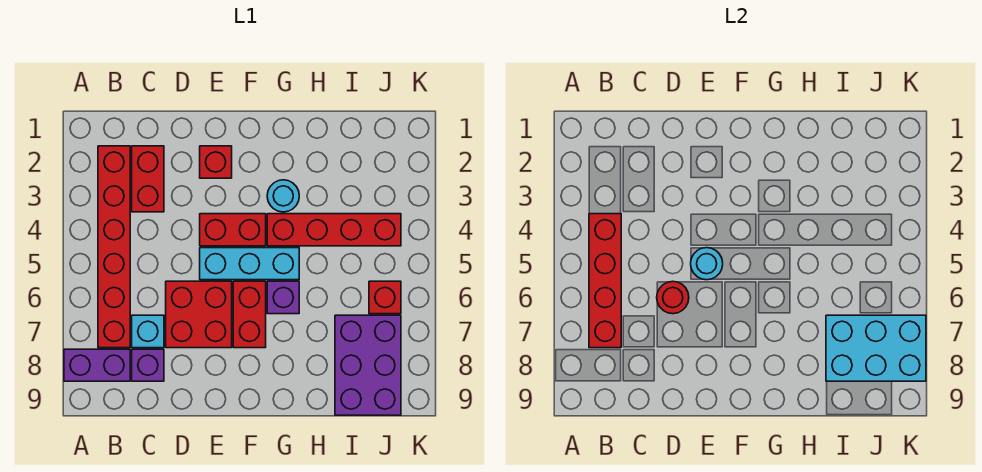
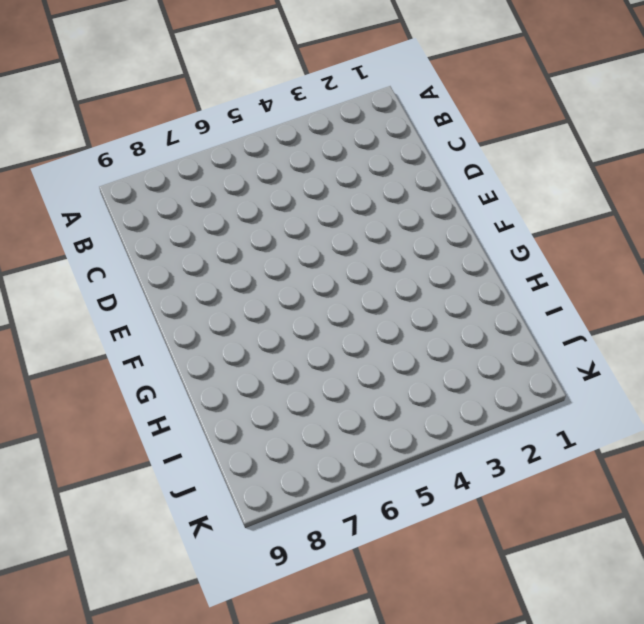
none -> purple 1x2 brick [64,349,130,381]
none -> red 1x6 brick [98,146,130,348]
none -> red 1x2 brick [132,146,164,212]

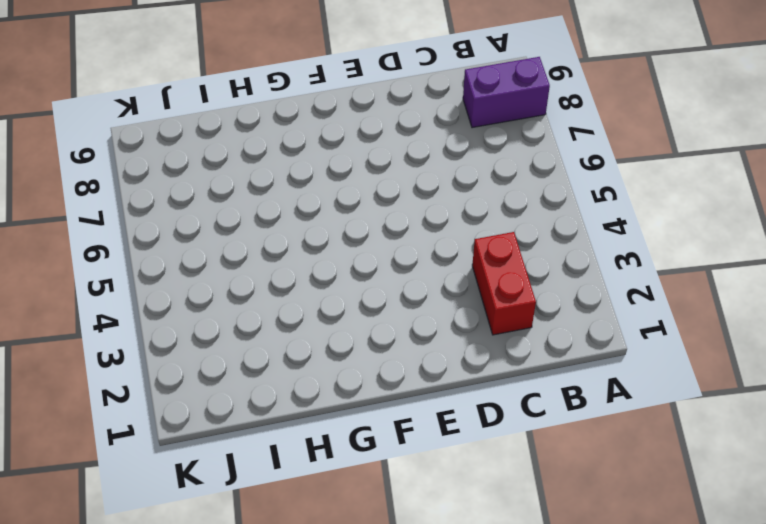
none -> red 1x6 brick [98,146,130,348]
none -> cyan 1x1 brick [132,315,164,348]
none -> purple 1x1 brick [132,349,164,381]

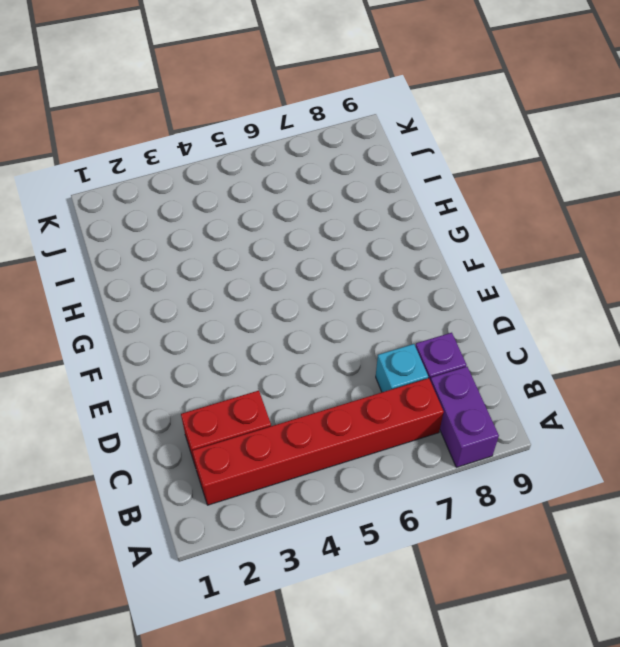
none -> red 2x2 brick [166,281,232,348]
none -> red 1x1 brick [200,146,232,178]
none -> red 1x2 brick [200,214,266,246]

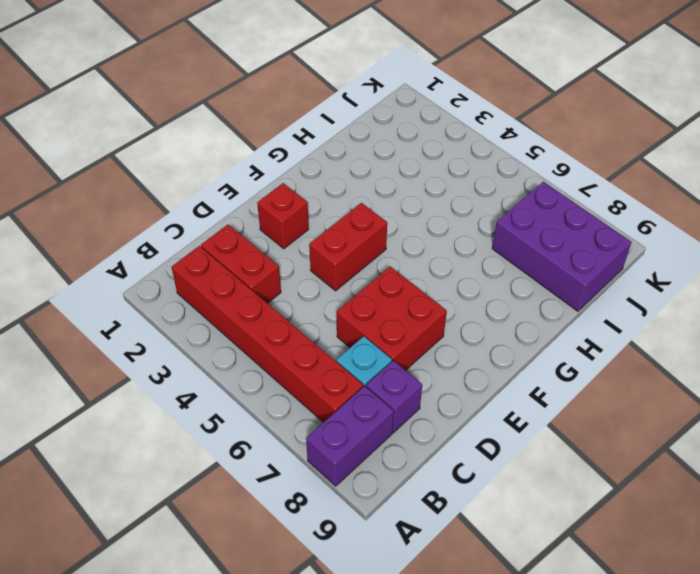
none -> cyan 1x3 brick [200,248,299,280]
none -> red 1x2 brick [233,281,266,348]
none -> cyan 1x1 round brick [267,180,299,212]

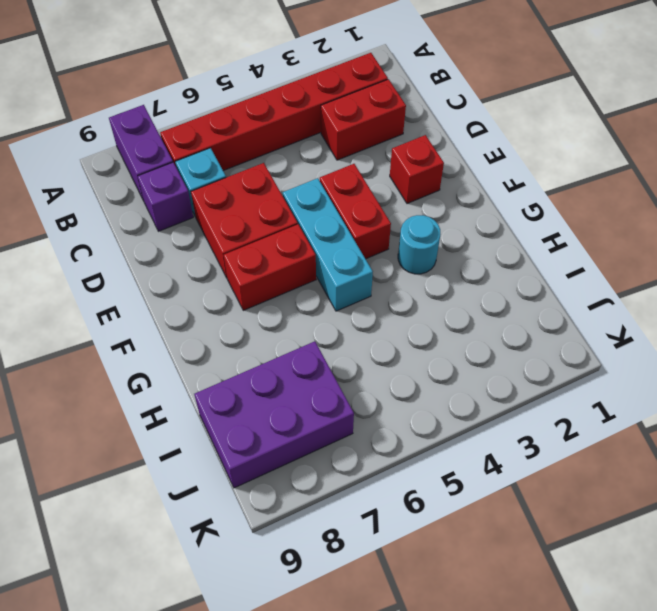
none -> red 1x4 brick [267,214,401,246]
none -> purple 1x1 brick [267,281,299,314]
none -> red 1x1 brick [369,281,401,314]

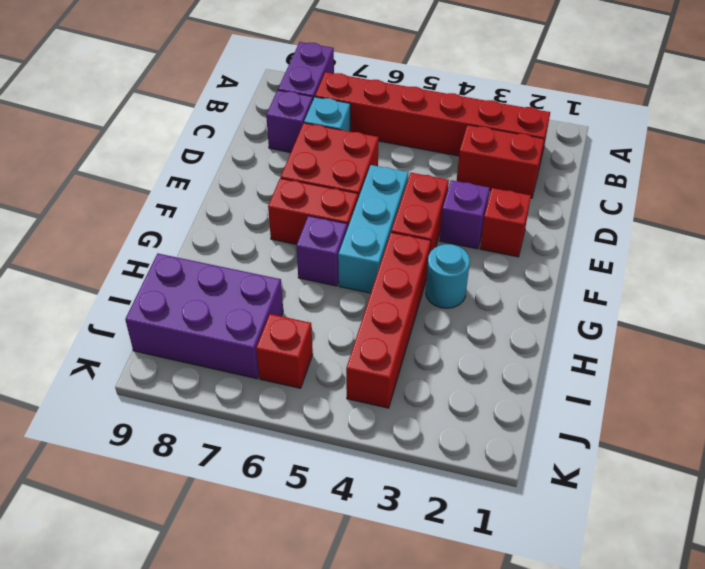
purple 1x1 brick [440,180,490,249] -> none
none -> red 1x4 brick [589,214,621,348]
none -> red 1x1 round brick [657,281,689,314]
none -> cyan 1x1 round brick [691,248,723,280]

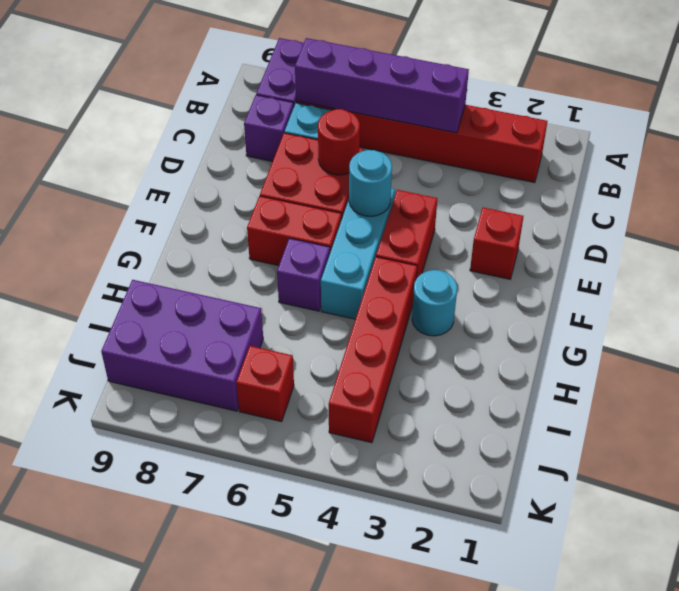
purple 1x4 brick [295,38,469,133] -> red 1x4 brick [589,214,621,348]
none -> red 1x2 brick [132,146,164,212]
none -> cyan 2x3 brick [826,315,926,381]

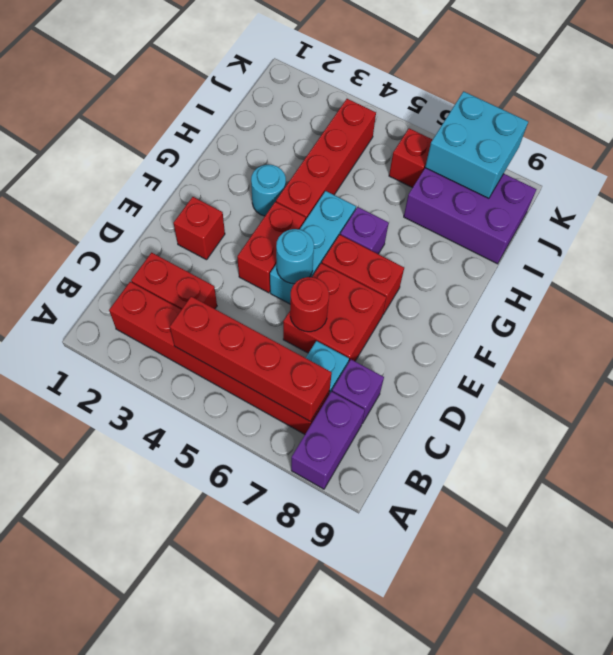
cyan 2x2 brick [425,91,528,198] -> cyan 2x3 brick [826,315,926,381]

